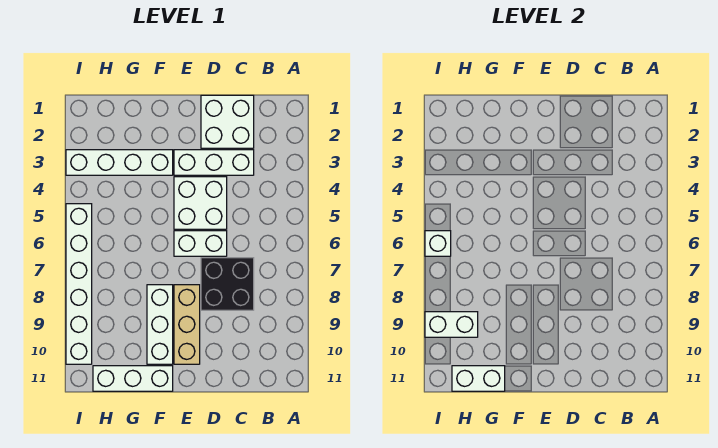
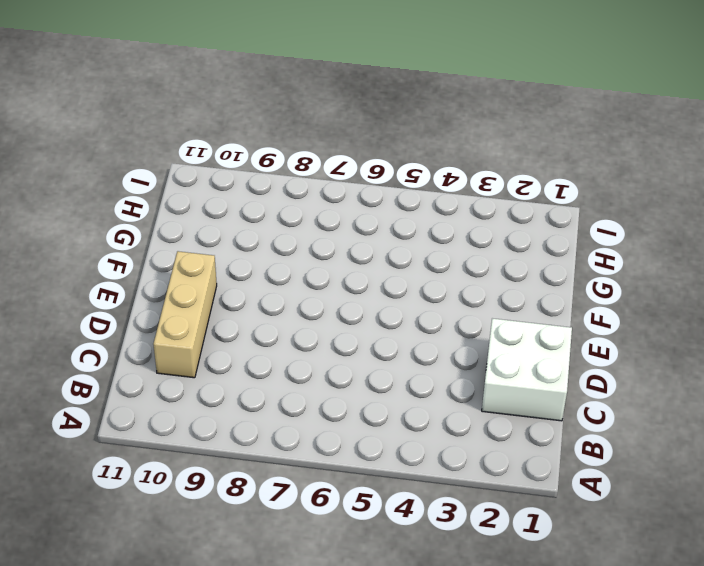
tan 1x3 brick [153,251,217,378] -> tan 1x3 brick turned to [174,285,200,364]
none -> white 1x3 brick [174,150,254,175]
none -> black 2x2 brick [201,258,254,310]
none -> white 2x2 brick [174,177,227,229]

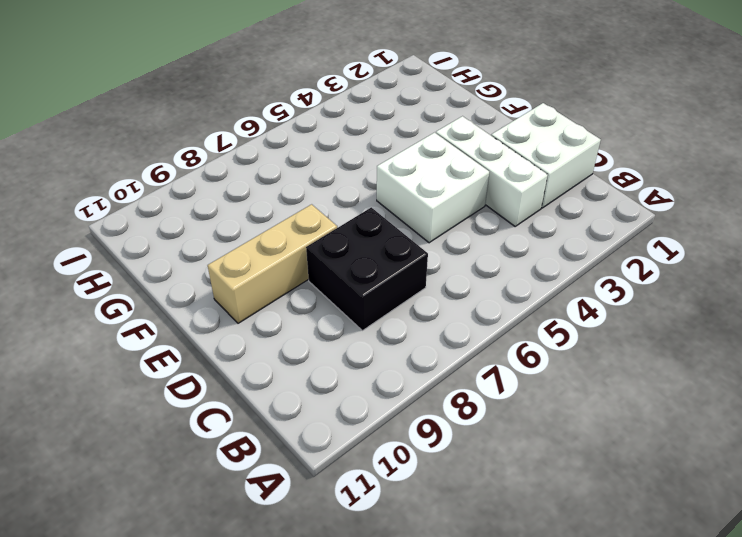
none -> white 1x2 brick [174,231,227,256]
none -> white 1x4 brick [66,150,173,175]
none -> white 1x3 brick [147,285,173,364]

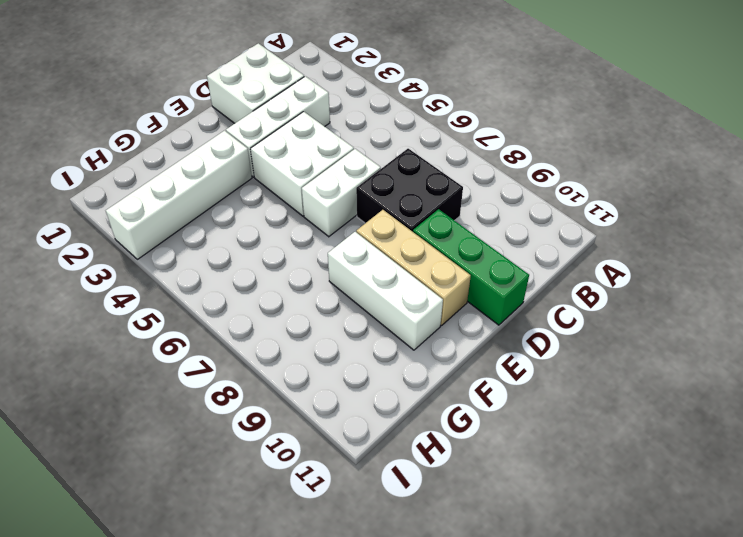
green 1x3 brick [413,209,529,325] -> none
none -> white 1x3 brick [93,366,173,391]
none -> white 1x6 brick [66,204,92,364]
none -> white 1x2 brick [452,366,505,391]

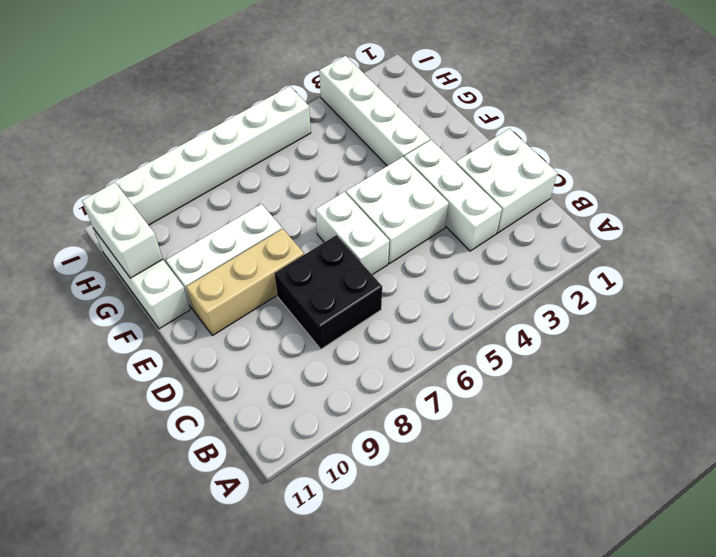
none -> white 1x2 brick [425,312,478,337]
none -> white 1x1 brick [425,231,451,256]

